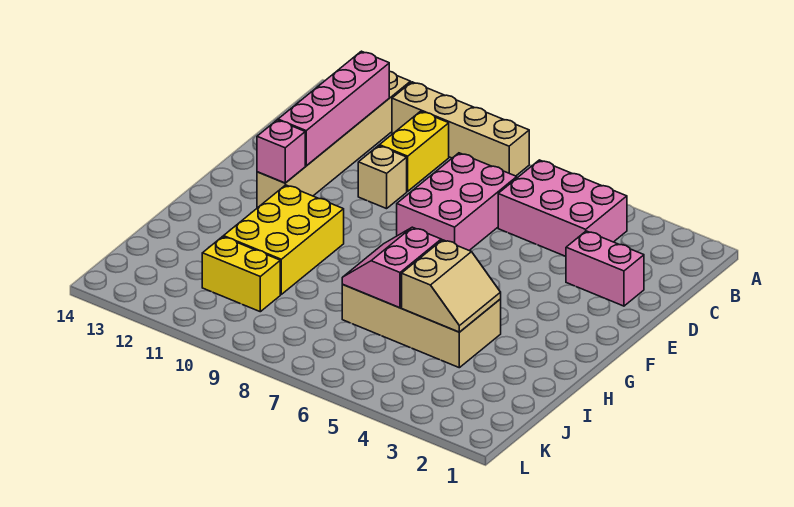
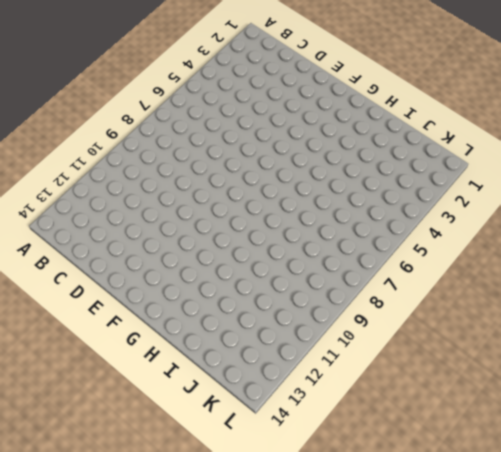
none -> tan 1x4 brick [392,82,529,176]
none -> tan 1x6 brick [257,71,411,207]
none -> pink 2x3 brick [498,160,627,257]

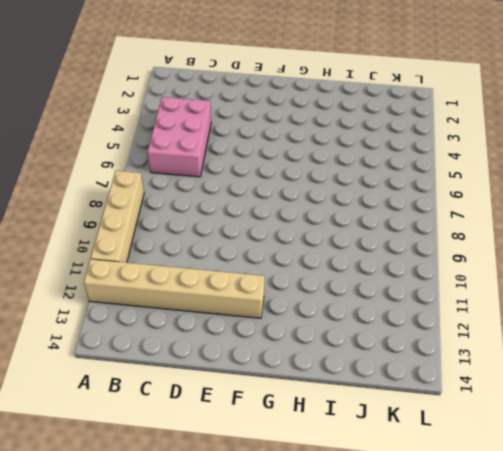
none -> yellow 1x2 brick [379,111,449,191]
none -> pink 2x3 brick [397,153,517,250]
none -> pink 1x2 brick [566,231,644,306]

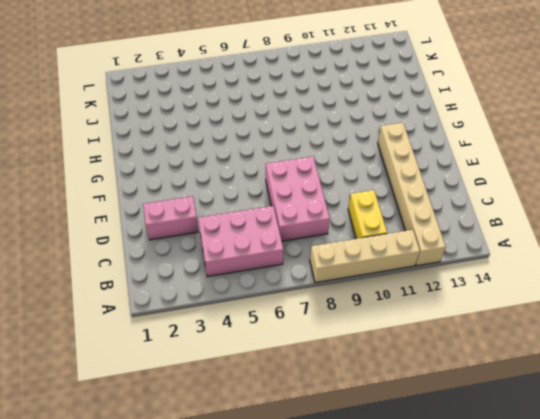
none -> tan 1x1 brick [358,146,407,209]
none -> yellow 2x3 brick [224,185,344,294]
none -> tan 2x4 brick [342,285,501,368]

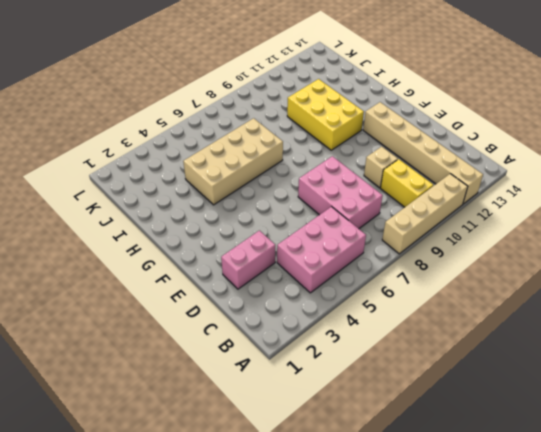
none -> yellow 1x2 brick [202,237,280,312]
none -> pink 1x4 brick [278,51,389,166]
none -> pink 1x1 brick [257,120,305,183]

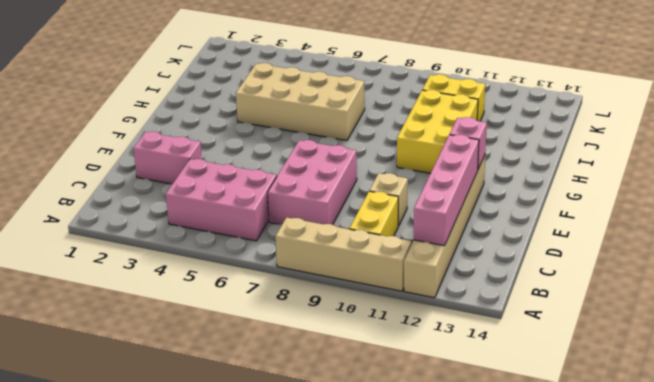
none -> tan 2x2 slope [402,240,501,332]
none -> pink 2x2 slope [342,227,441,308]

